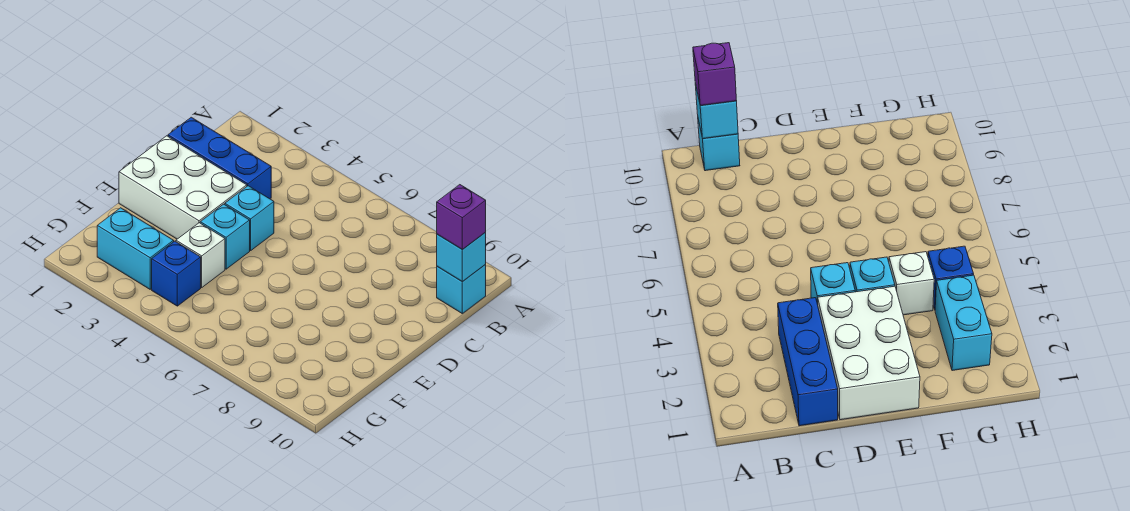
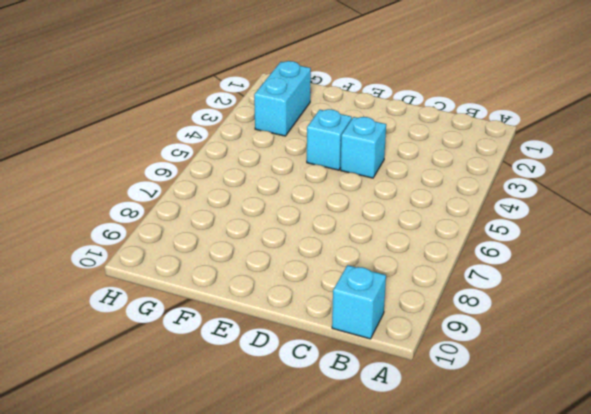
none -> blue 1x3 brick [168,117,271,199]
none -> white 2x3 brick [119,136,247,239]

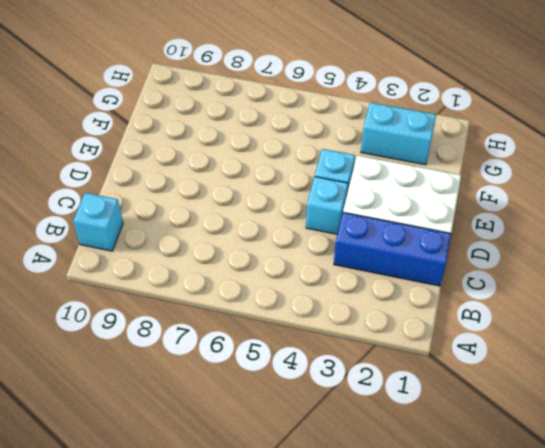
none -> white 1x1 brick [176,223,225,287]
none -> blue 1x1 brick [152,241,201,306]

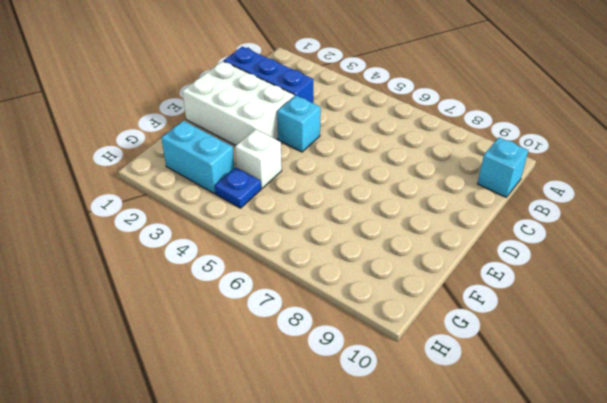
blue 1x1 plate [215,167,261,208] -> blue 1x1 brick [152,241,201,306]
none -> cyan 1x1 brick [200,204,250,269]
none -> cyan 1x1 brick [437,233,486,282]

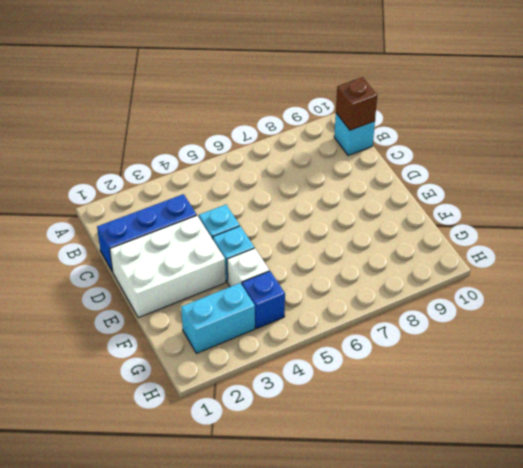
brown 1x1 brick [336,77,377,130] -> cyan 1x1 brick [437,233,486,282]
none -> purple 1x1 brick [437,185,486,250]

